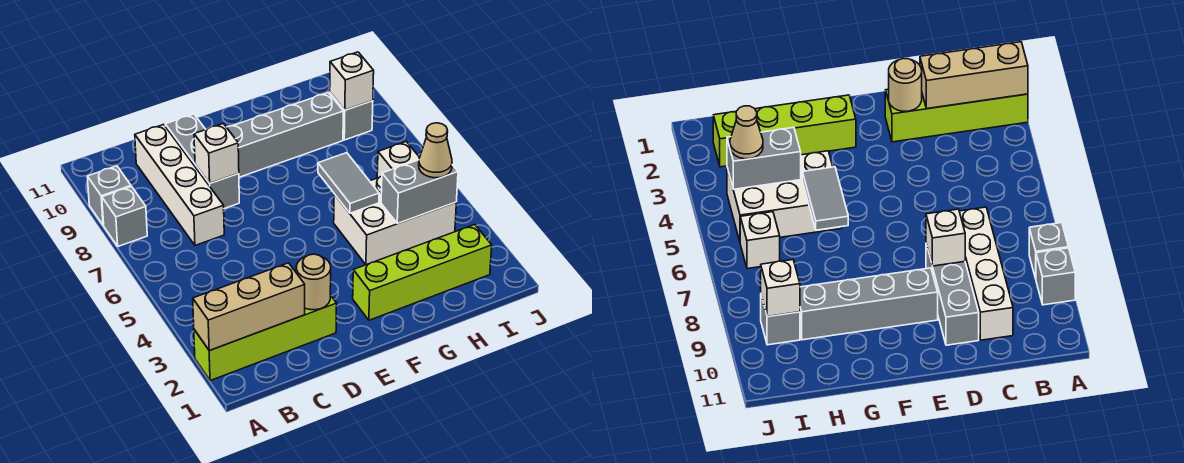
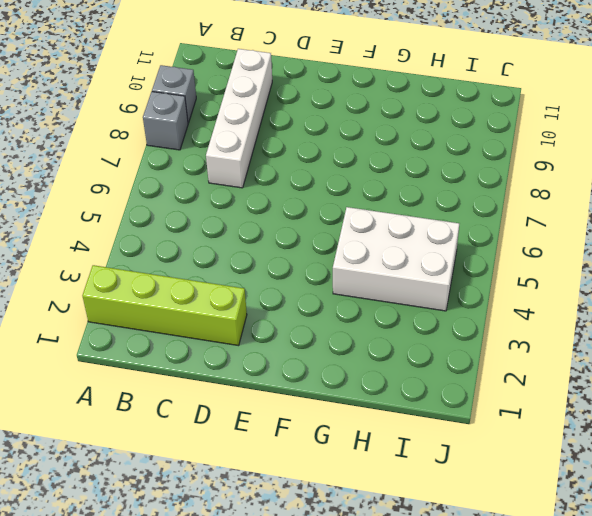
none -> grey 1x3 brick [165,114,239,209]
none -> grey 1x4 brick [227,93,343,177]
none -> lime 1x4 brick [353,225,492,320]

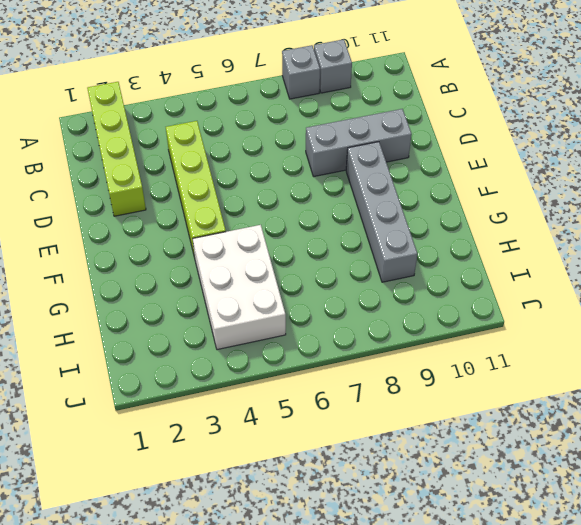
lime 1x4 brick [166,121,226,258] -> lime 1x4 brick moved to [353,225,492,320]
none -> white 1x4 brick [135,124,224,245]
none -> white 1x1 brick [377,142,420,178]
none -> grey 1x1 brick [330,93,373,140]

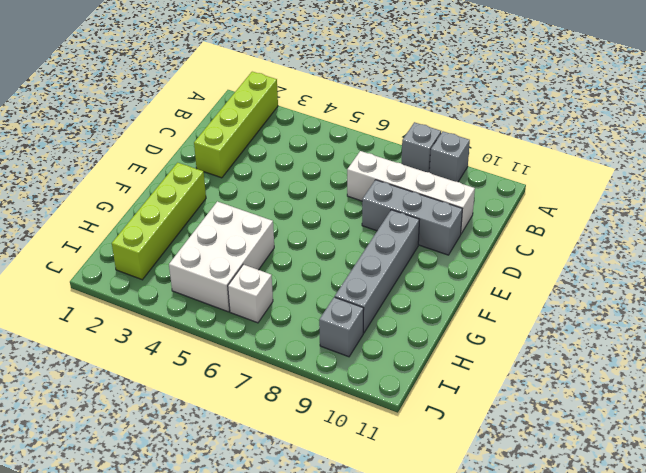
none -> tan 1x3 brick [193,263,305,351]
none -> tan 1x1 round brick [296,254,331,310]
none -> white 1x1 brick [194,124,239,183]

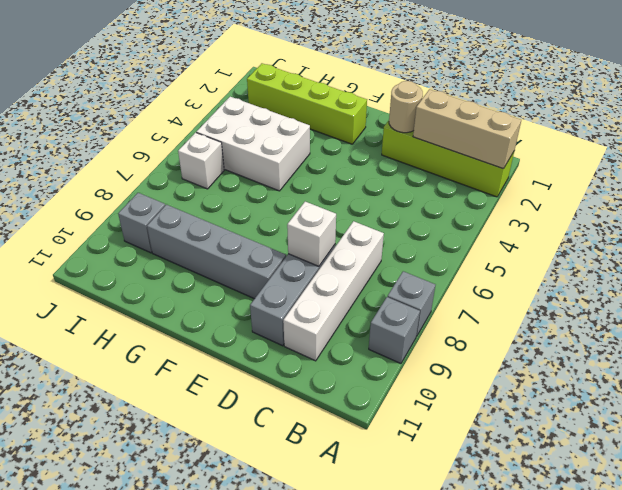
none -> grey 1x2 tile [318,153,379,213]
none -> grey 1x2 brick [381,160,458,223]
none -> white 1x1 brick [330,52,374,110]

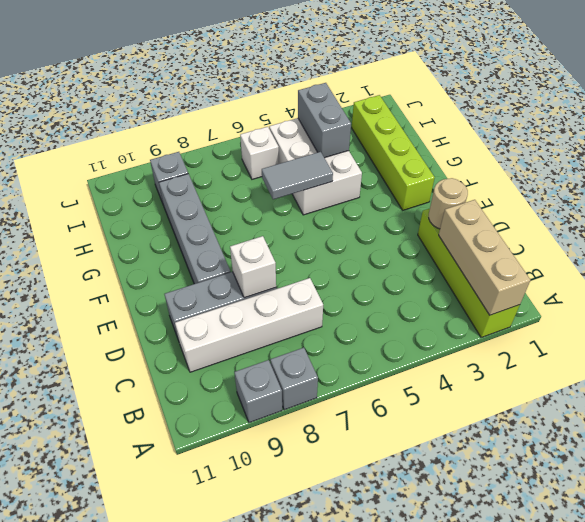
none -> white 1x1 brick [330,52,374,110]
none -> tan 1x1 cone [419,123,452,178]

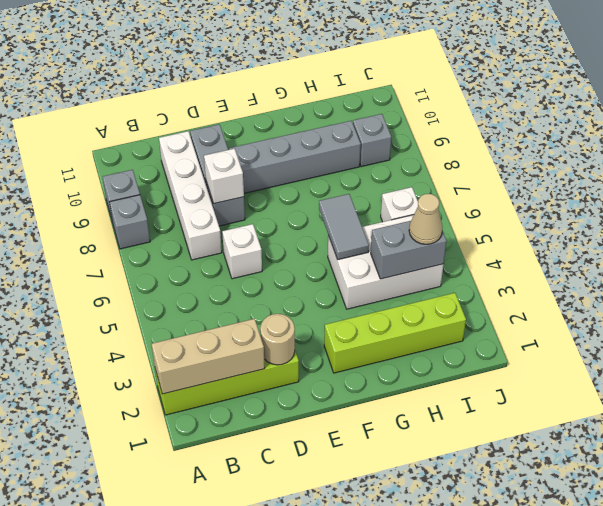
white 1x1 brick [222,224,262,279] -> white 1x1 brick moved to [330,52,374,110]

